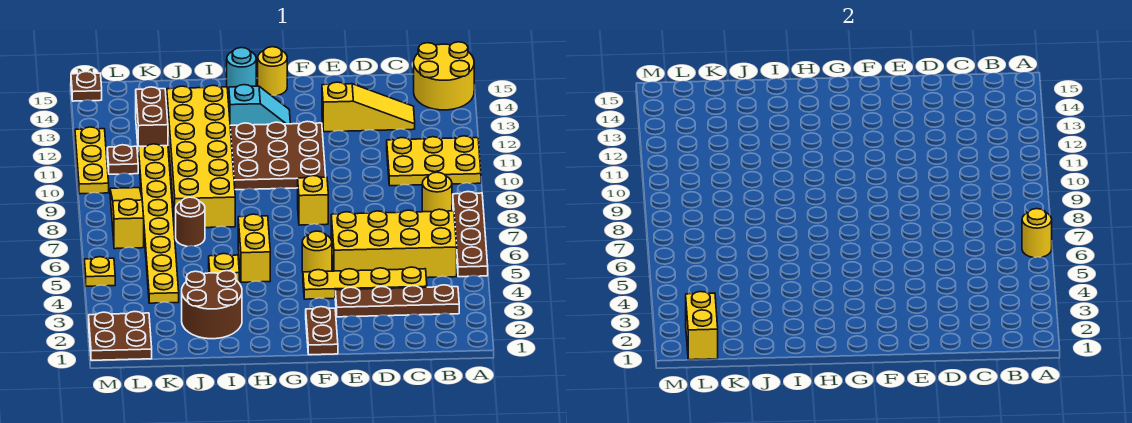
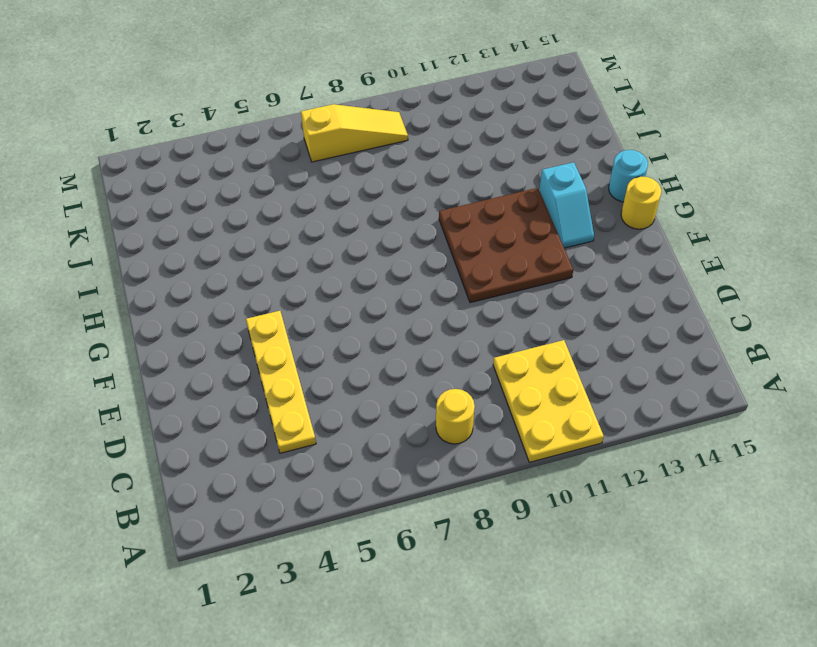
none -> brown 1x4 plate [453,192,488,277]
none -> yellow 2x2 round brick [414,42,474,110]
none -> brown 1x4 plate [335,285,459,317]
none -> yellow 2x4 brick [331,209,457,278]

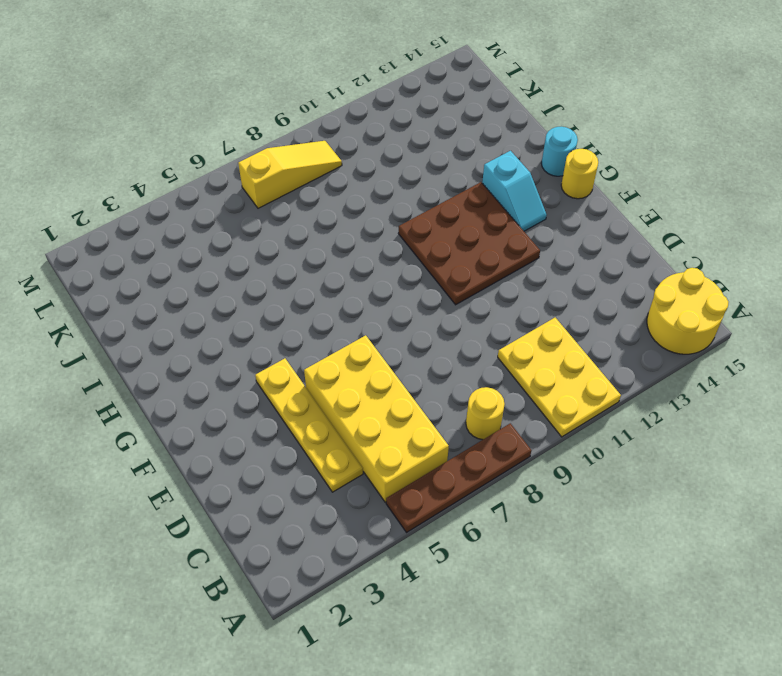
none -> brown 1x4 plate [335,285,459,317]
none -> yellow 1x3 slope [322,82,415,132]
none -> brown 1x2 plate [306,307,338,355]
none -> yellow 1x1 round brick [302,231,332,272]

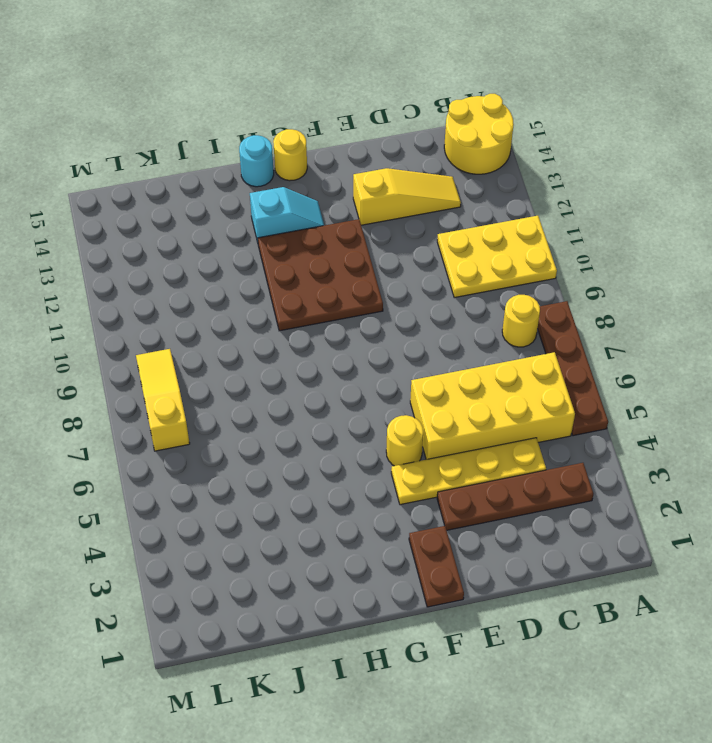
none -> yellow 1x1 brick [298,176,328,225]
none -> yellow 1x2 brick [238,214,270,282]
none -> brown 2x2 round brick [182,271,242,339]
none -> yellow 1x1 plate [209,253,239,282]

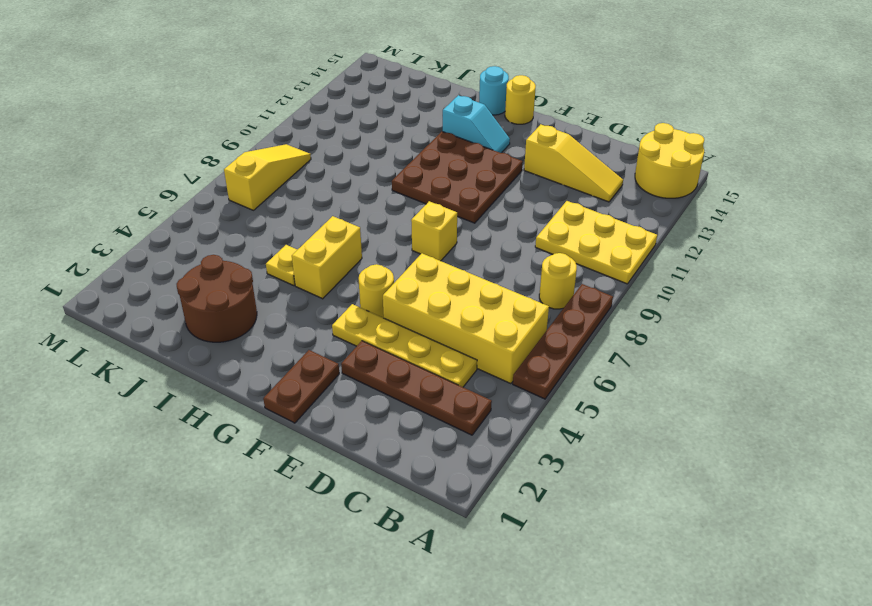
none -> yellow 2x6 brick [167,85,235,228]
none -> brown 1x1 round brick [176,197,205,246]
none -> yellow 1x8 plate [138,144,179,303]
none -> brown 1x2 brick [136,87,168,146]

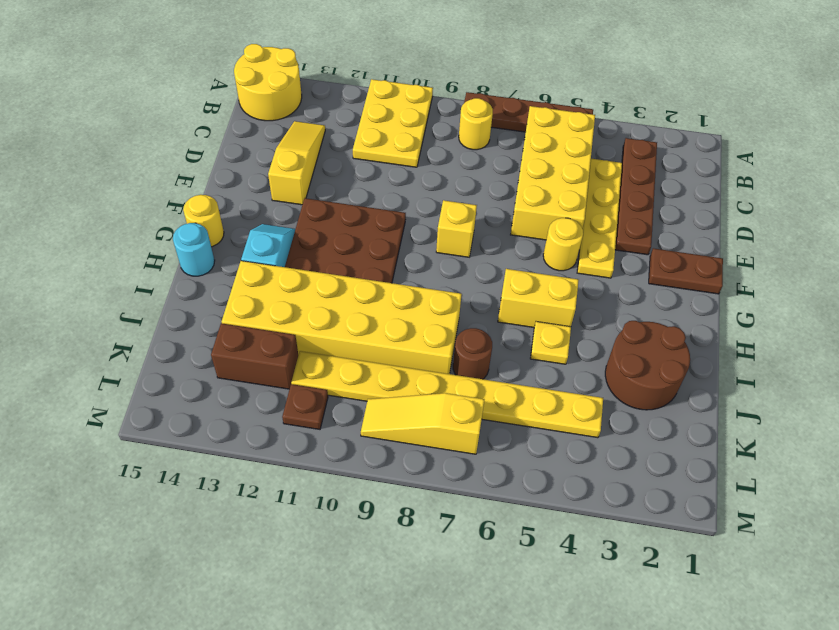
none -> brown 2x2 plate [89,311,152,360]
none -> yellow 1x1 plate [84,257,115,286]
none -> yellow 1x3 plate [75,127,109,194]
none -> brown 1x1 plate [71,72,102,101]

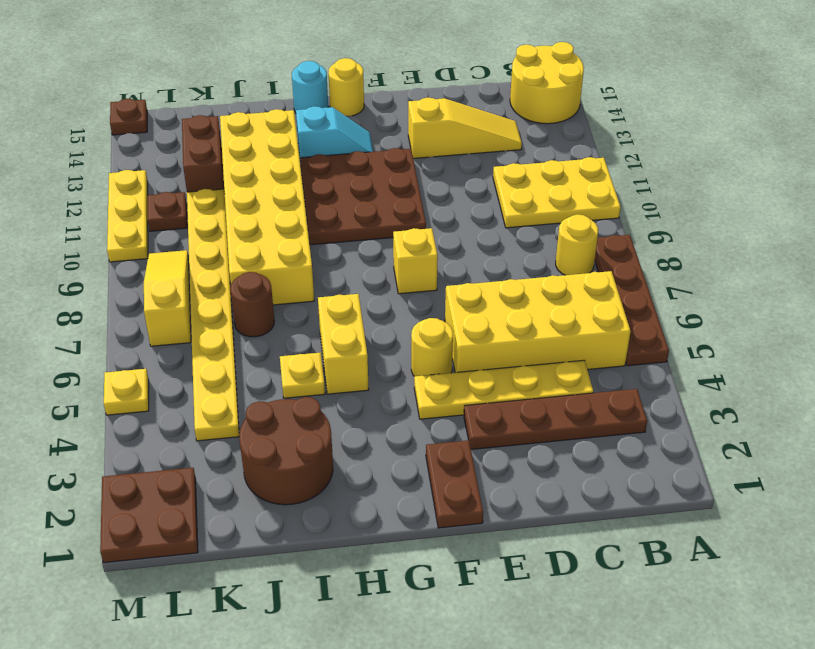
none -> yellow 1x1 round brick [1022,209,1052,258]
none -> yellow 1x2 brick [686,292,718,360]

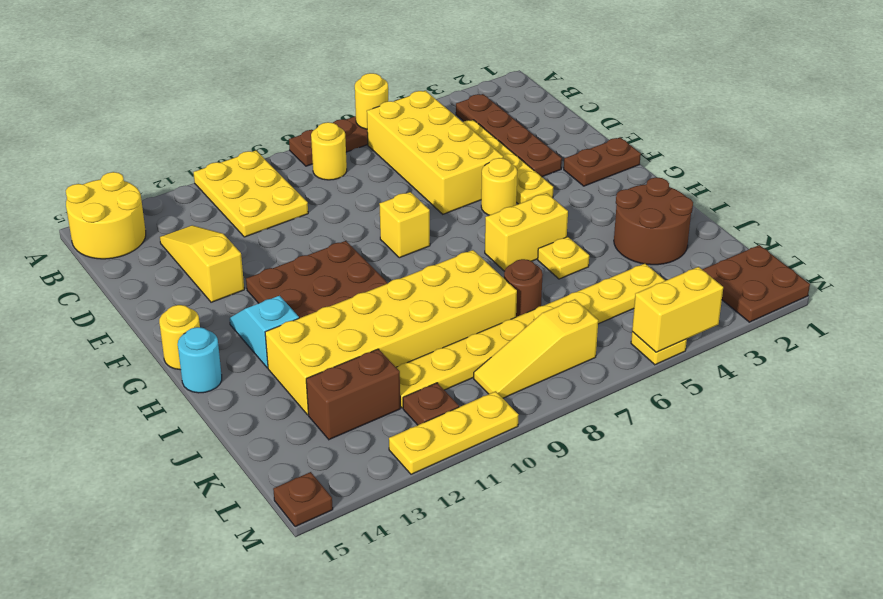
yellow 1x2 brick [632,267,723,352] -> yellow 1x2 brick moved to [686,292,718,360]

